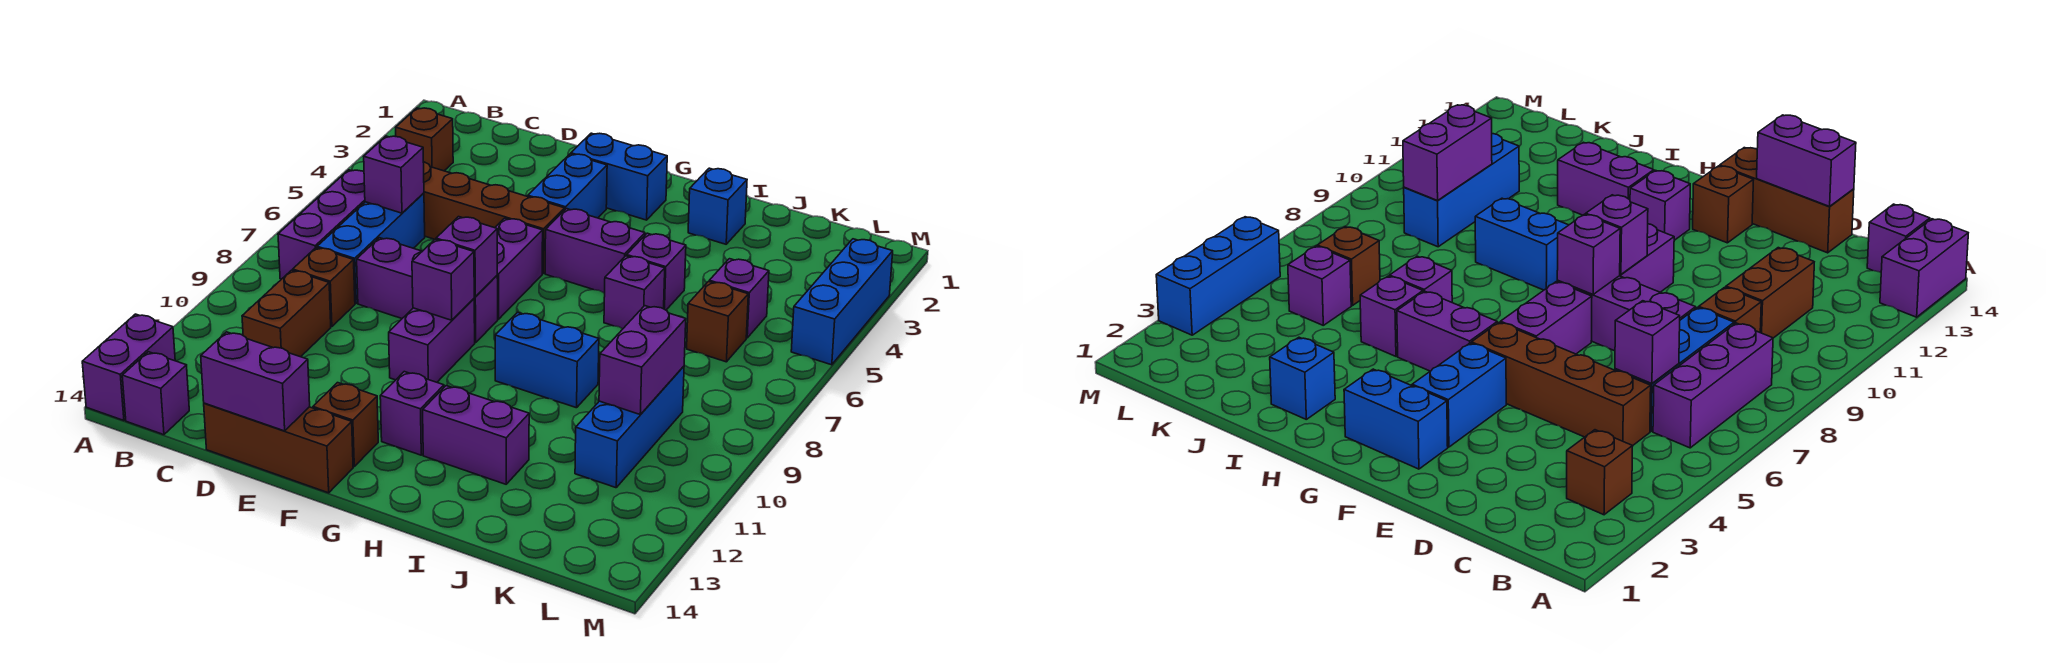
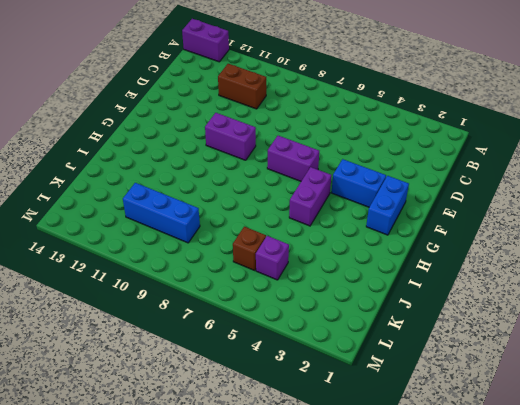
none -> brown 1x1 brick [396,108,453,171]
none -> purple 1x3 brick [278,170,365,279]
none -> purple 1x1 brick [122,352,189,435]
none -> brown 1x4 brick [423,162,565,273]

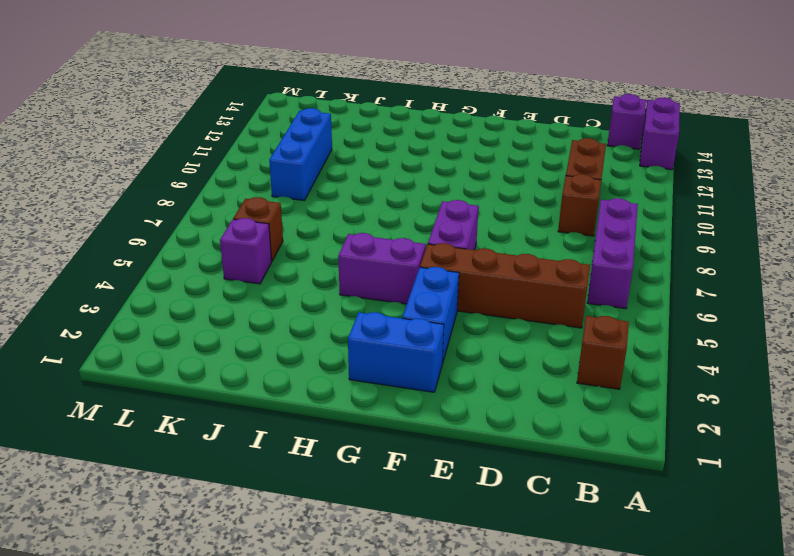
none -> blue 1x3 brick [317,193,425,303]
none -> purple 1x3 brick [357,238,498,343]
none -> brown 1x3 brick [204,403,353,493]
none -> purple 1x2 brick [389,299,475,382]

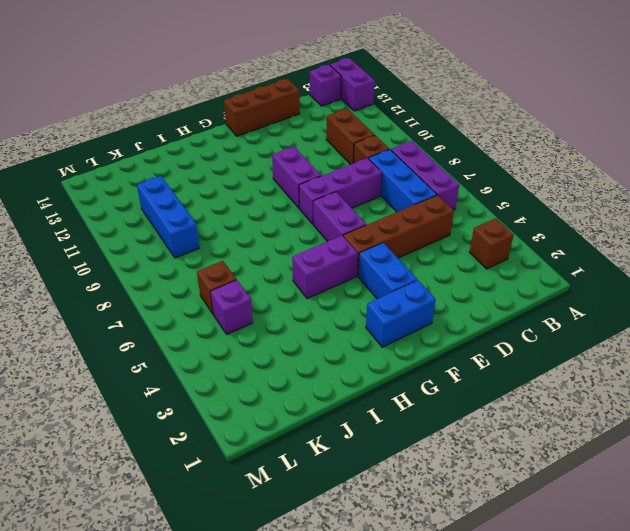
none -> brown 1x1 brick [313,383,378,466]
none -> purple 1x1 brick [380,372,444,455]
none -> blue 1x2 brick [495,312,599,408]
none -> purple 1x2 brick [423,386,529,484]

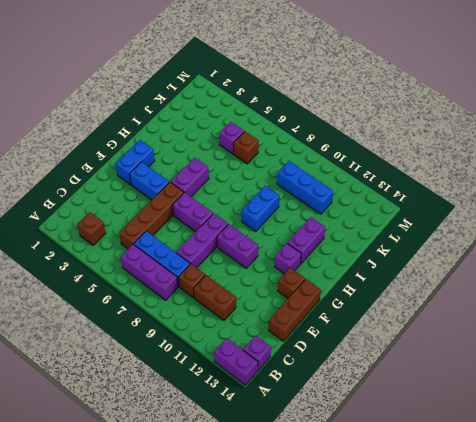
none -> blue 1x1 brick [688,168,747,244]
none -> purple 1x1 brick [627,233,686,310]
none -> purple 1x1 brick [604,256,665,329]
none -> blue 1x3 brick [791,239,893,365]

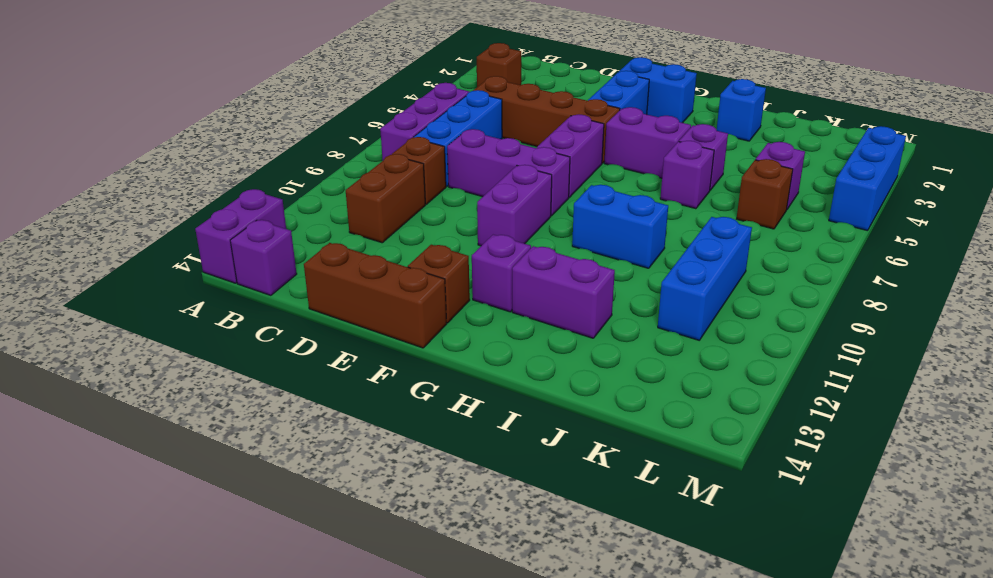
none -> purple 1x1 brick [364,136,424,213]
none -> purple 1x2 brick [201,332,310,431]
none -> purple 1x1 brick [436,217,497,297]
none -> purple 1x1 brick [412,239,474,320]

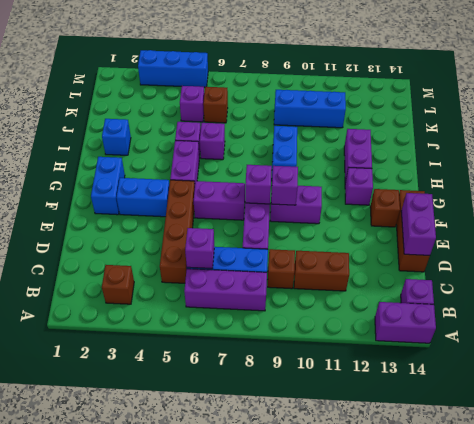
none -> purple 1x2 brick [599,306,686,415]

